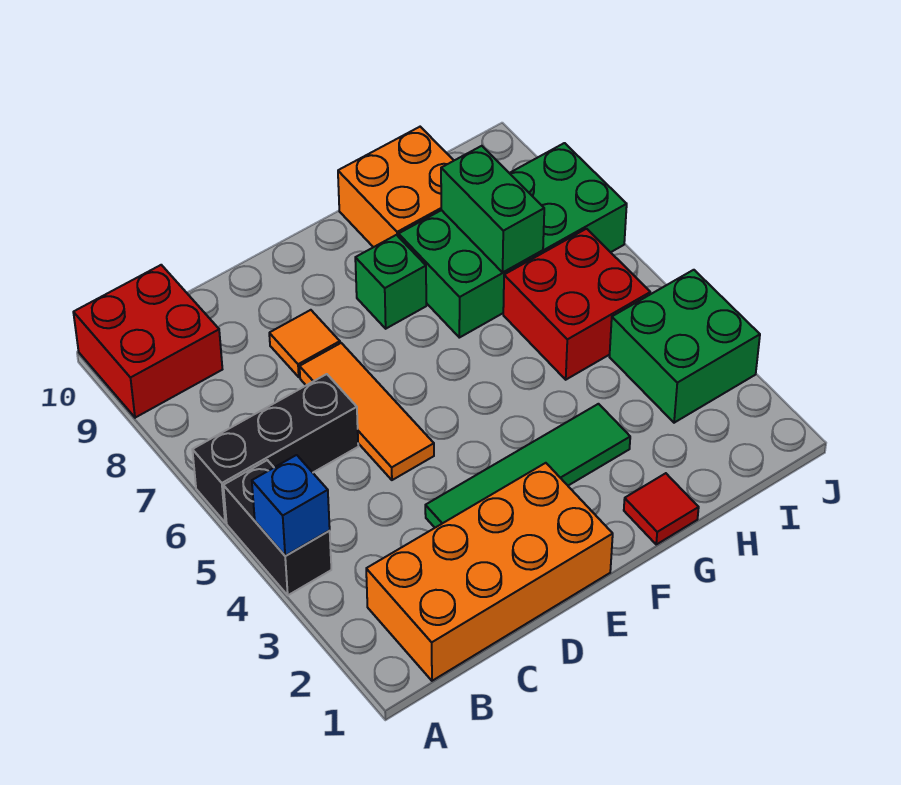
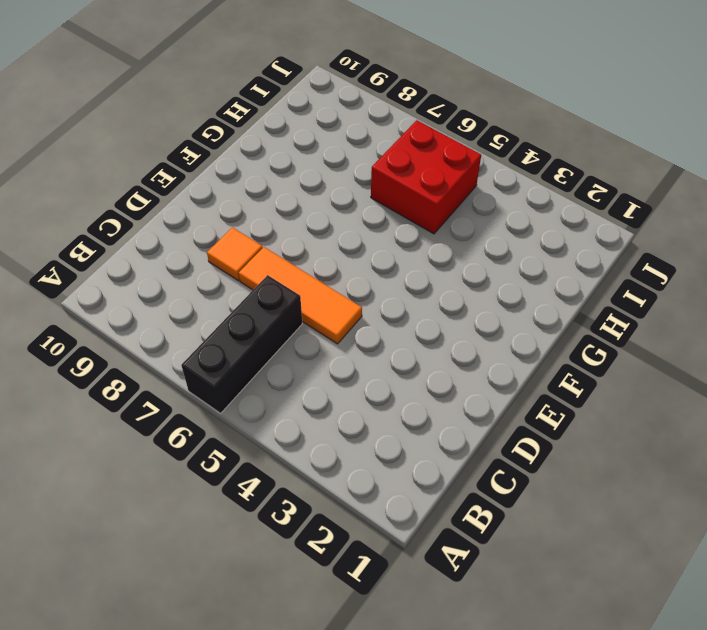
none -> black 1x2 brick [223,460,331,595]
none -> red 2x2 brick [73,265,222,418]
none -> orange 2x4 brick [366,463,613,681]

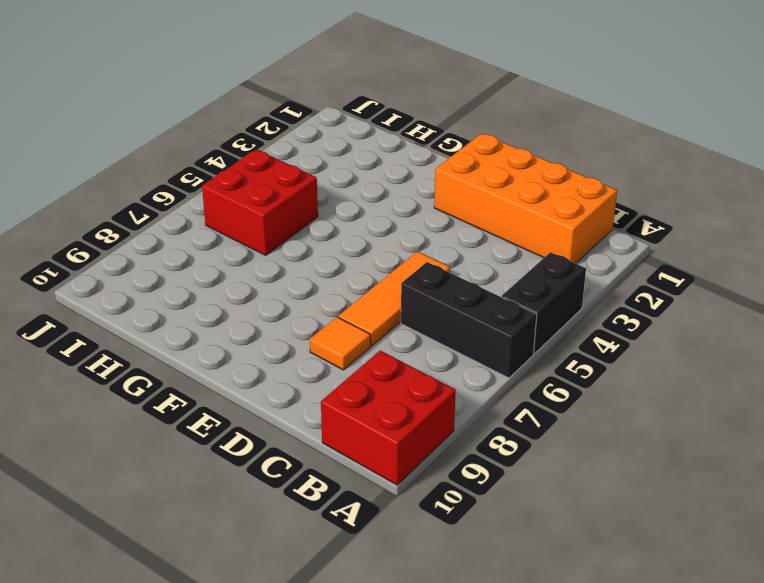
none -> green 1x4 tile [425,404,630,528]
none -> green 1x1 brick [355,235,426,329]
none -> red 1x1 tile [624,473,699,544]

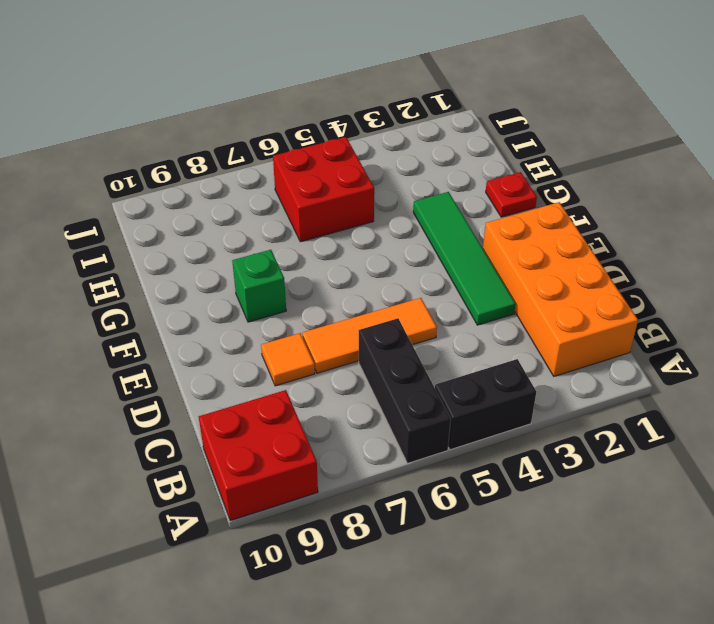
red 1x1 plate [486,172,537,217] -> red 1x1 tile [624,473,699,544]
none -> green 2x4 brick [399,143,627,338]
none -> orange 2x2 brick [338,127,454,247]
none -> green 2x2 brick [610,270,760,423]

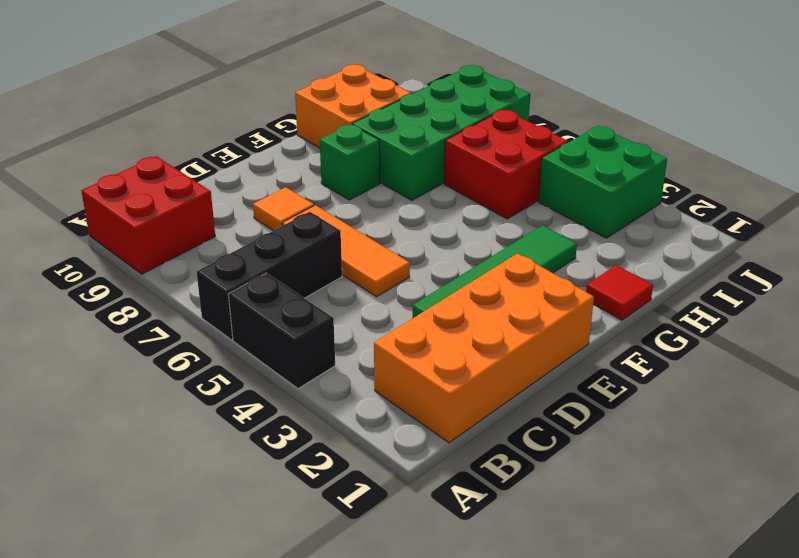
none -> blue 1x1 brick [252,455,330,556]
none -> green 1x2 brick [441,146,544,272]

